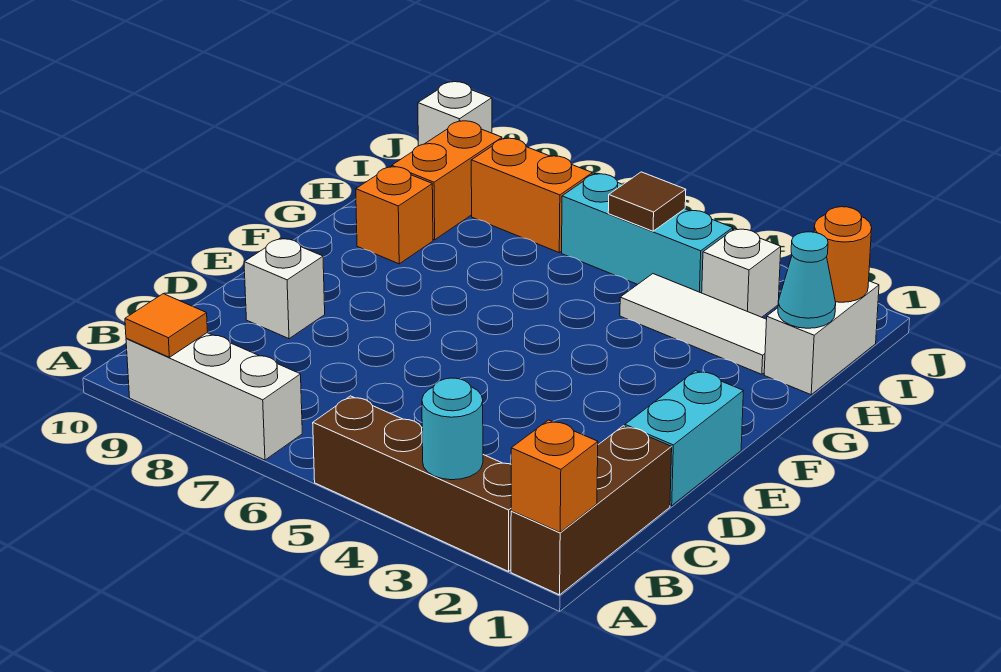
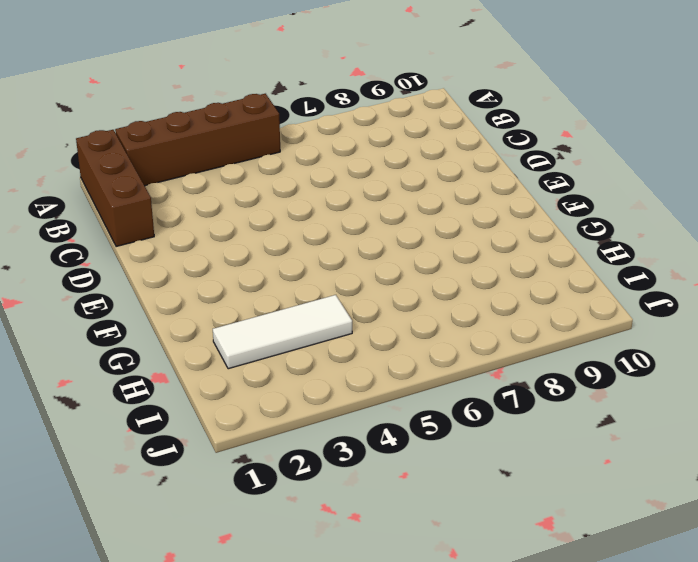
none -> white 1x3 brick [126,333,302,460]
none -> cyan 1x2 brick [625,371,743,506]
none -> white 1x1 brick [244,238,325,339]

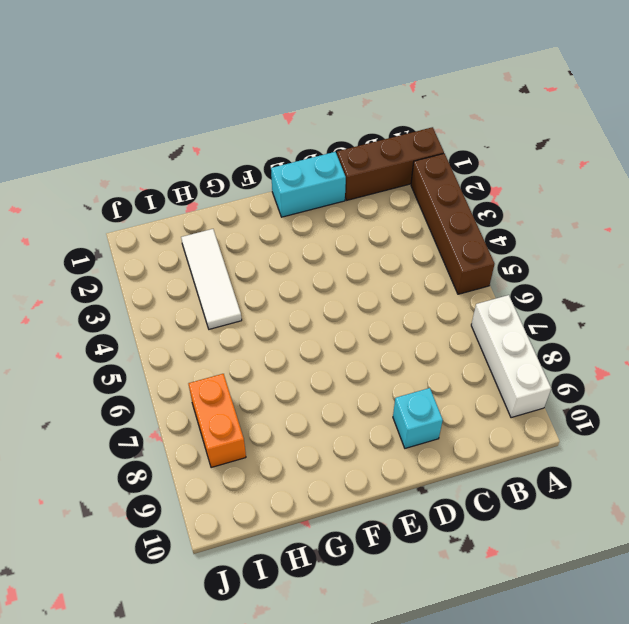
cyan 1x1 brick [393,388,443,448] -> white 1x1 brick [244,238,325,339]
none -> orange 1x1 brick [356,167,433,264]
none -> white 1x2 brick [764,281,879,395]
none -> orange 1x2 brick [392,121,502,240]

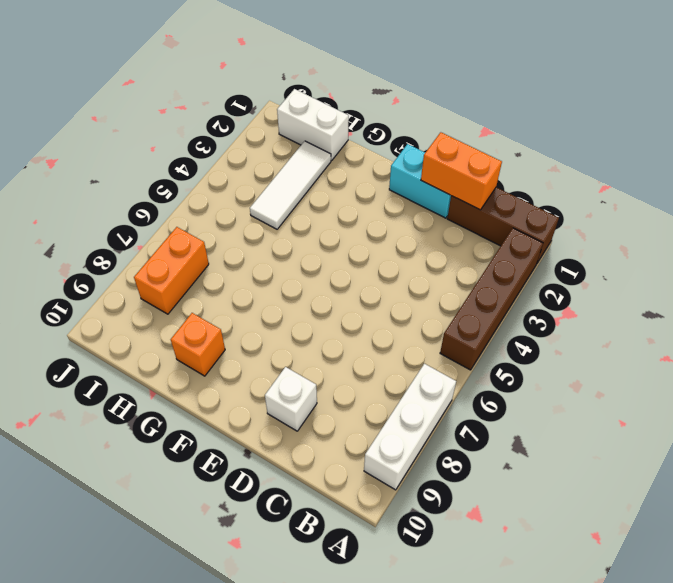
orange 1x2 brick [421,132,502,210] -> orange 1x2 brick moved to [392,121,502,240]
none -> white 1x1 brick [702,229,781,317]
none -> cyan 1x3 brick [562,174,733,293]
none -> white 1x1 brick [418,82,492,146]

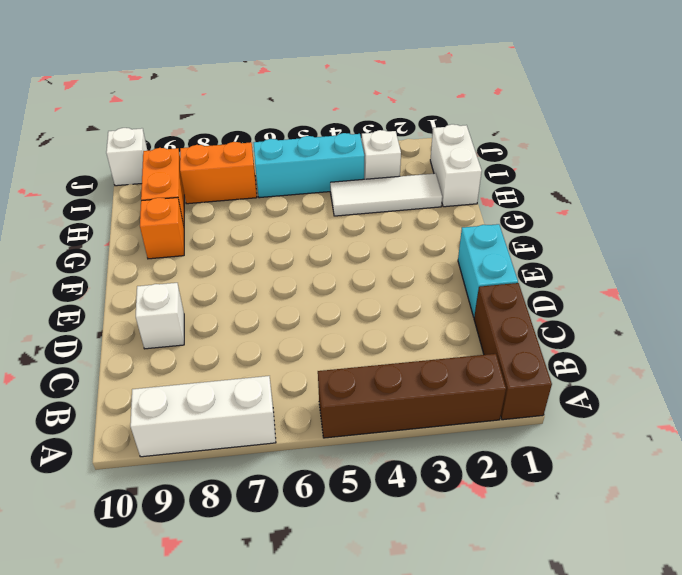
none -> orange 1x1 brick [511,420,598,532]
none -> cyan 1x1 round brick [422,378,483,480]
none -> orange 1x1 tile [125,294,208,357]

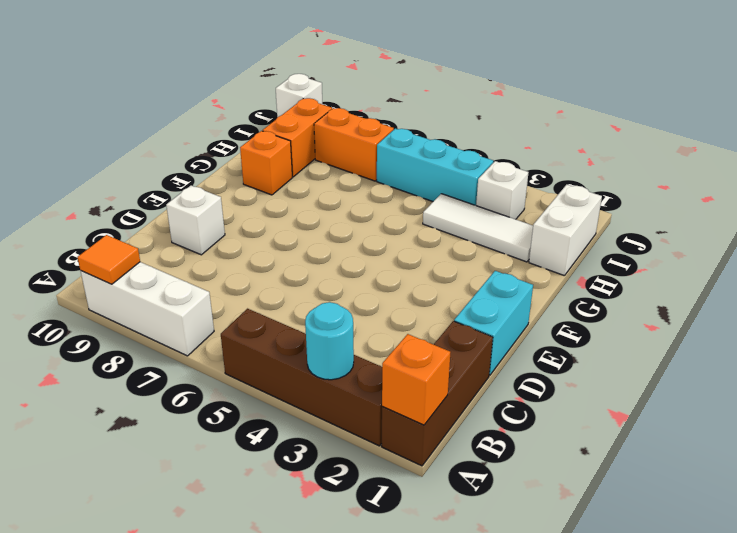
none -> cyan 1x1 cone [778,232,836,328]
none -> orange 1x1 round brick [814,207,872,302]
none -> brown 1x1 tile [608,172,686,231]

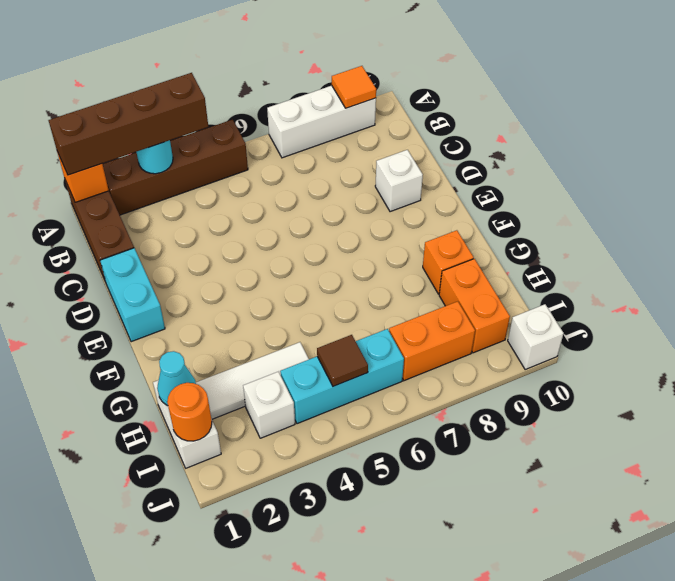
brown 1x4 brick [48,73,208,175] -> none

